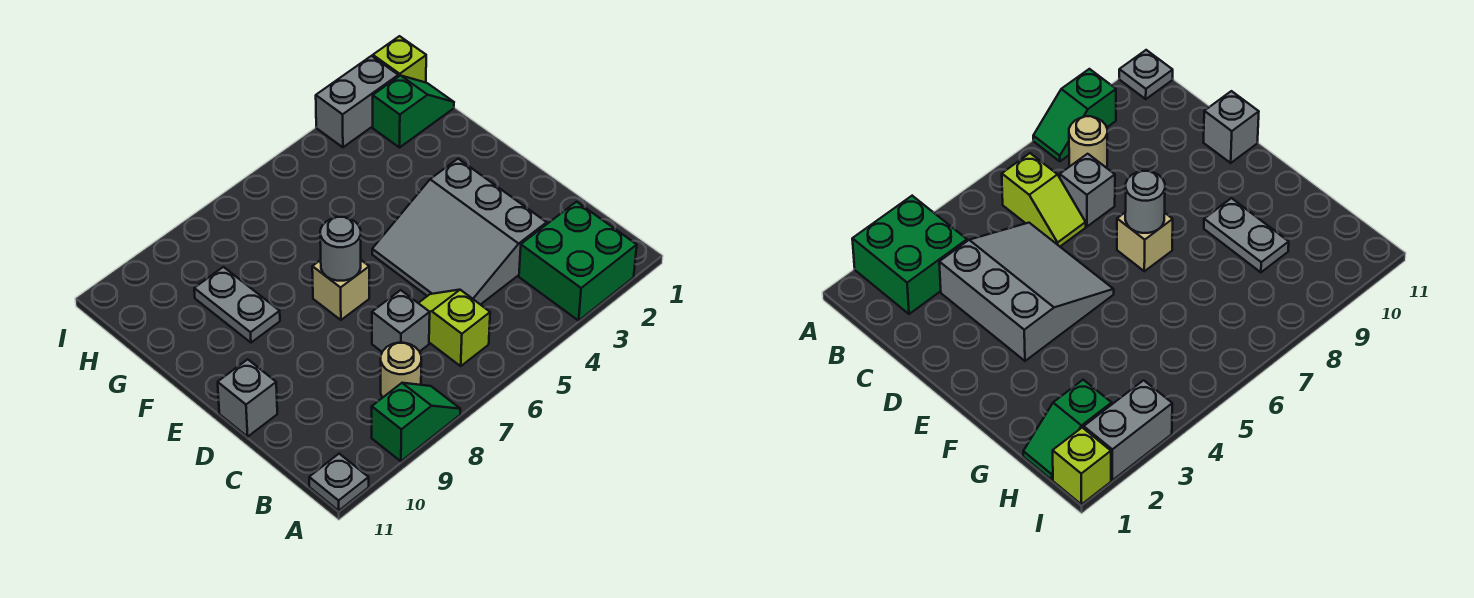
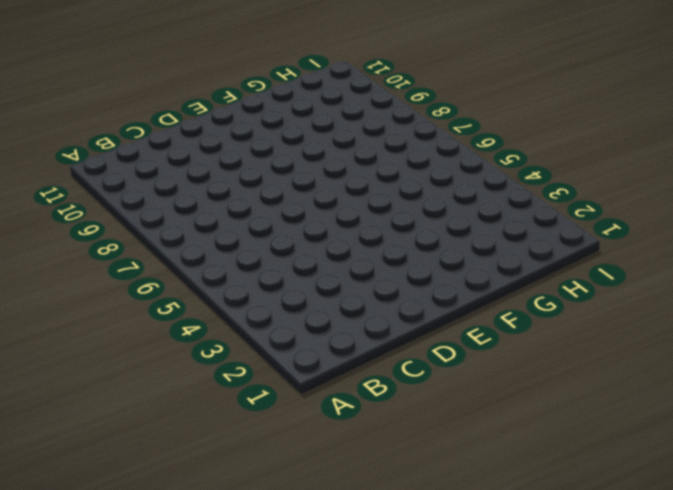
none -> green 2x2 brick [519,202,637,321]
none -> green 1x2 slope [372,383,460,461]
none -> grey 1x1 plate [309,454,369,511]

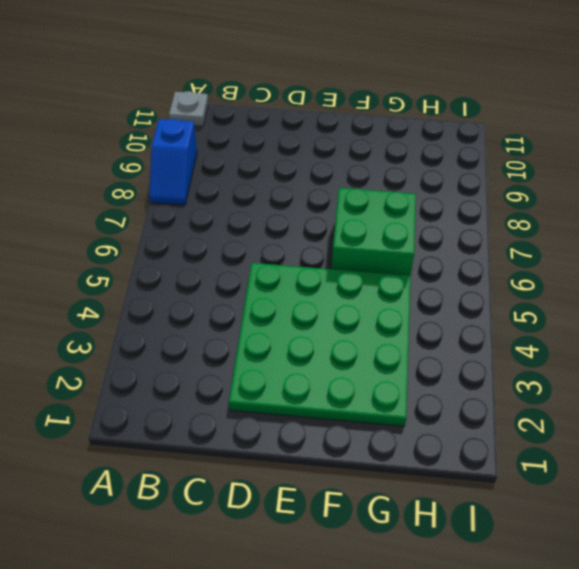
blue 1x2 slope [149,119,197,205] -> green 1x2 slope [372,383,460,461]
green 4x4 plate [229,263,411,426] -> grey 3x3 slope [372,159,547,305]
green 2x2 brick [332,188,416,276] -> green 2x2 brick moved to [519,202,637,321]
none -> lime 1x2 slope [419,290,490,366]
none -> tan 1x1 round brick [381,343,421,398]
none -> grey 1x1 brick [372,290,430,352]

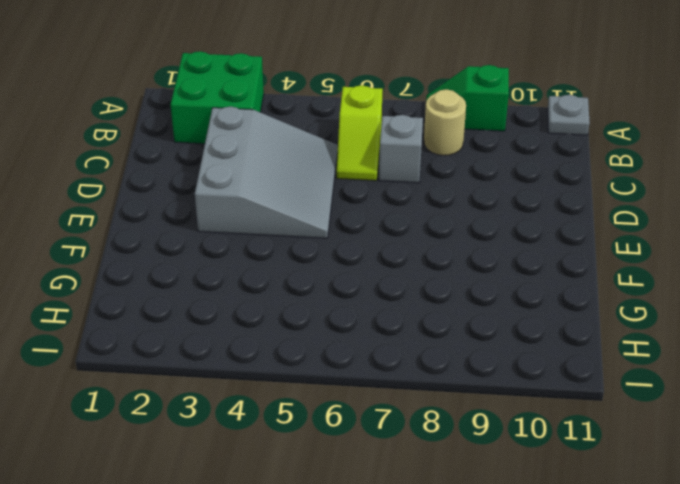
none -> grey 1x1 brick [218,359,277,437]
none -> tan 1x1 brick [312,260,369,320]
none -> grey 1x2 plate [194,267,280,343]

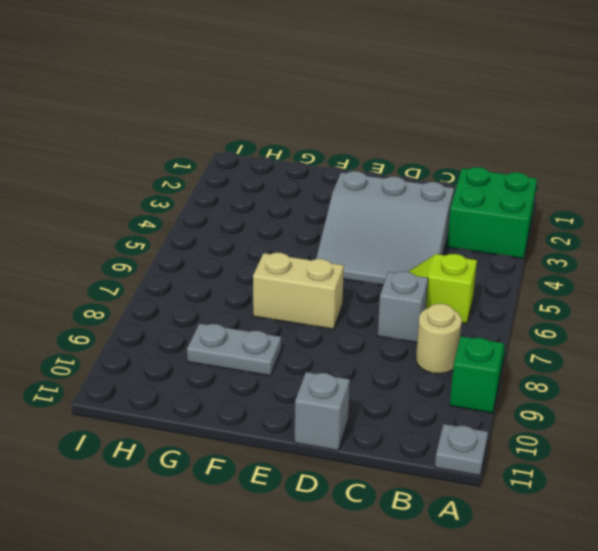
tan 1x2 brick [253,253,344,329] -> tan 1x1 brick [312,260,369,320]
none -> green 1x2 slope [373,75,454,148]
none -> lime 1x1 brick [373,36,426,83]
none -> grey 1x2 brick [316,56,398,147]

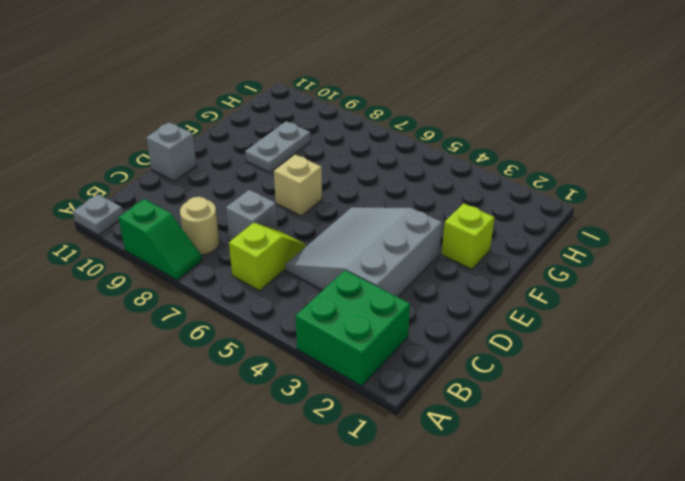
lime 1x1 brick [442,203,494,269] -> lime 1x1 brick moved to [373,36,426,83]
none -> green 1x2 slope [373,75,454,148]
none -> grey 1x2 brick [316,56,398,147]
none -> grey 1x1 round brick [320,217,361,281]

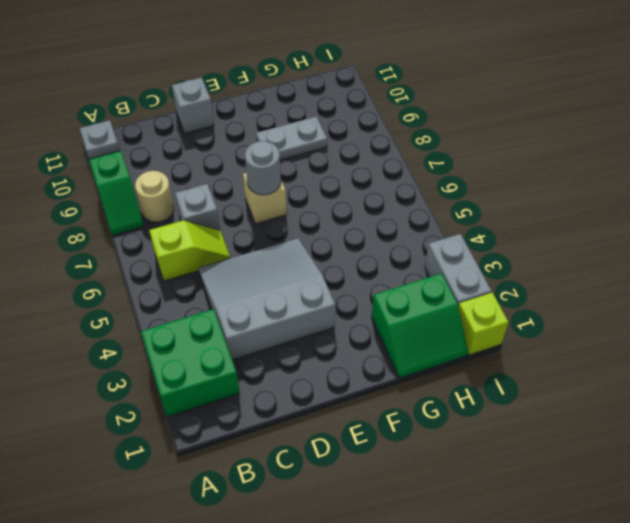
green 2x2 slope [371,273,468,378] -> green 1x2 slope [373,75,454,148]

